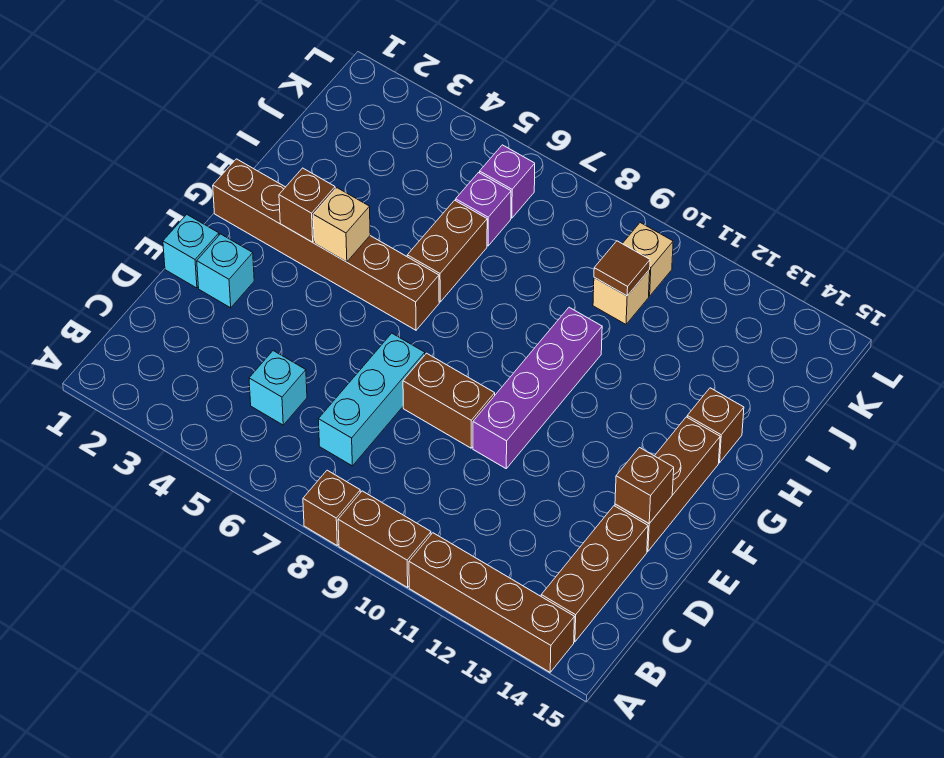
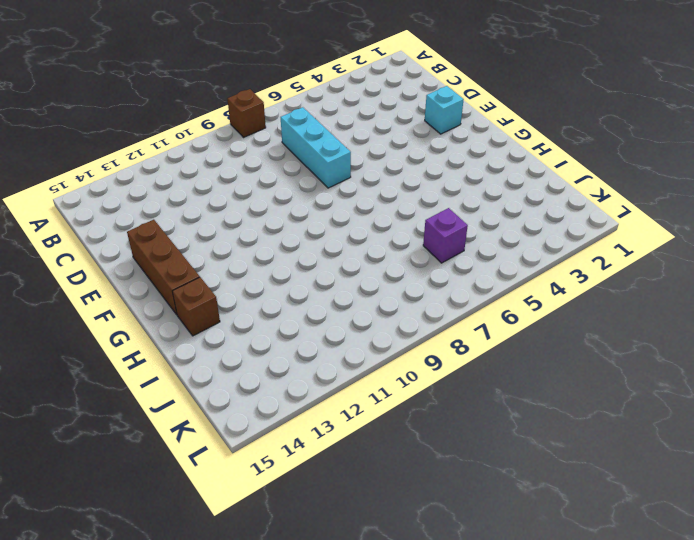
none -> brown 1x2 brick [338,491,431,587]
none -> brown 1x4 brick [409,533,574,672]
none -> brown 1x3 brick [541,506,648,642]

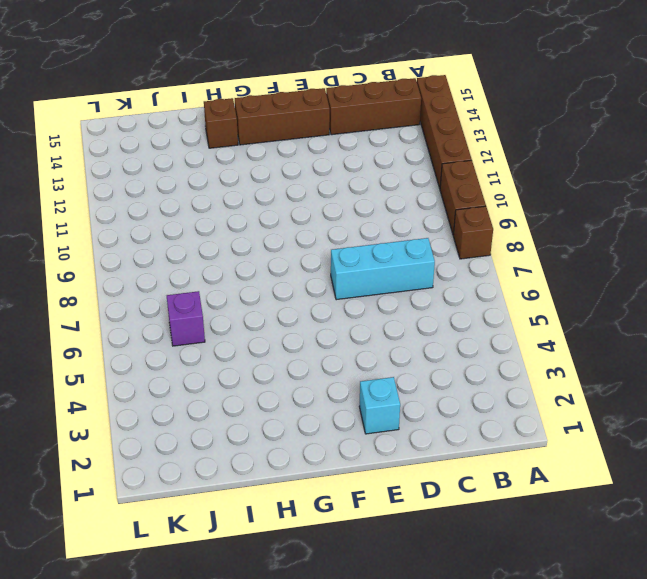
none -> cyan 1x1 brick [249,351,307,425]
none -> cyan 1x1 brick [163,215,219,288]
none -> brown 1x2 brick [403,353,495,448]

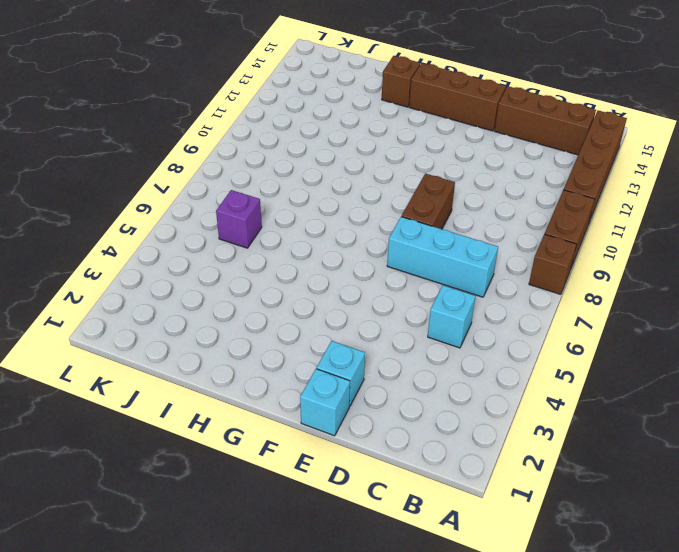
none -> purple 1x4 brick [473,307,602,468]
none -> brown 1x6 brick [213,159,439,330]
none -> brown 1x2 brick [407,200,487,302]

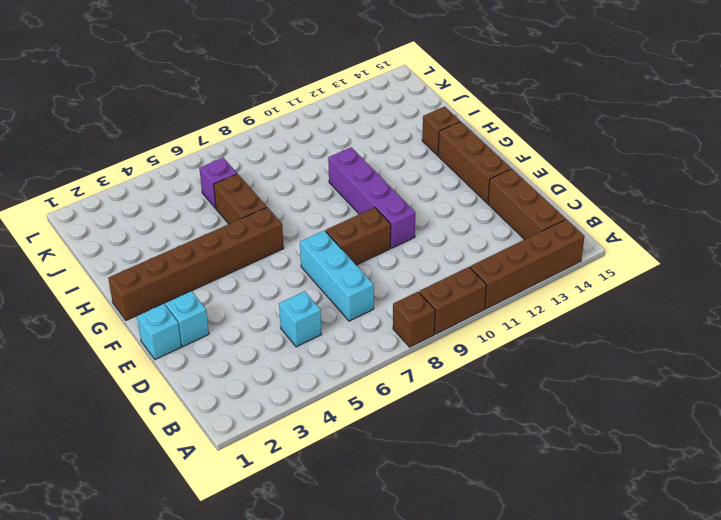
none -> tan 1x1 brick [593,270,650,324]
none -> purple 1x1 brick [480,145,535,218]
none -> tan 1x1 brick [622,223,673,296]

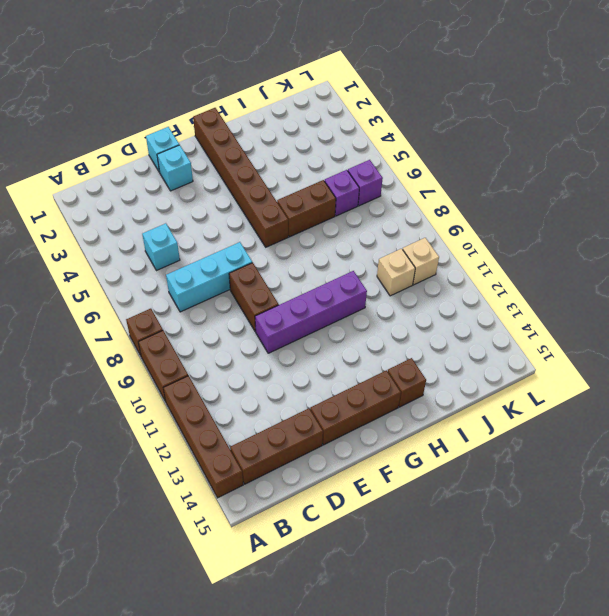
none -> brown 1x1 brick [615,448,674,523]
none -> brown 1x1 brick [279,168,335,242]
none -> tan 1x1 brick [313,188,370,262]

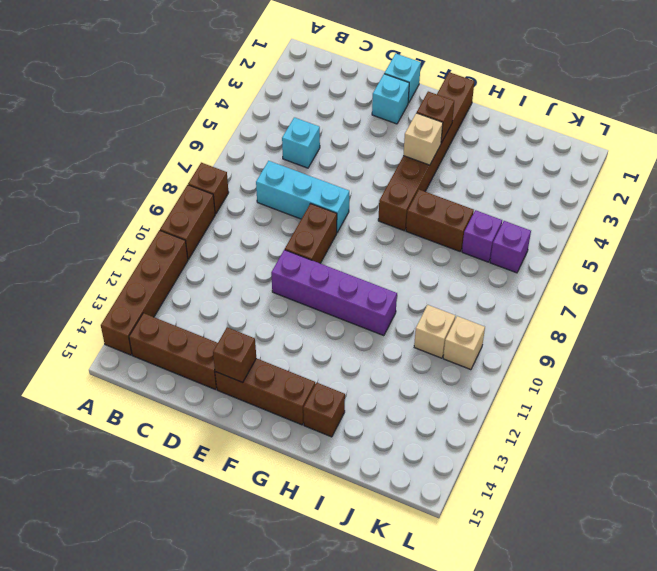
none -> brown 1x1 tile [594,241,650,296]

